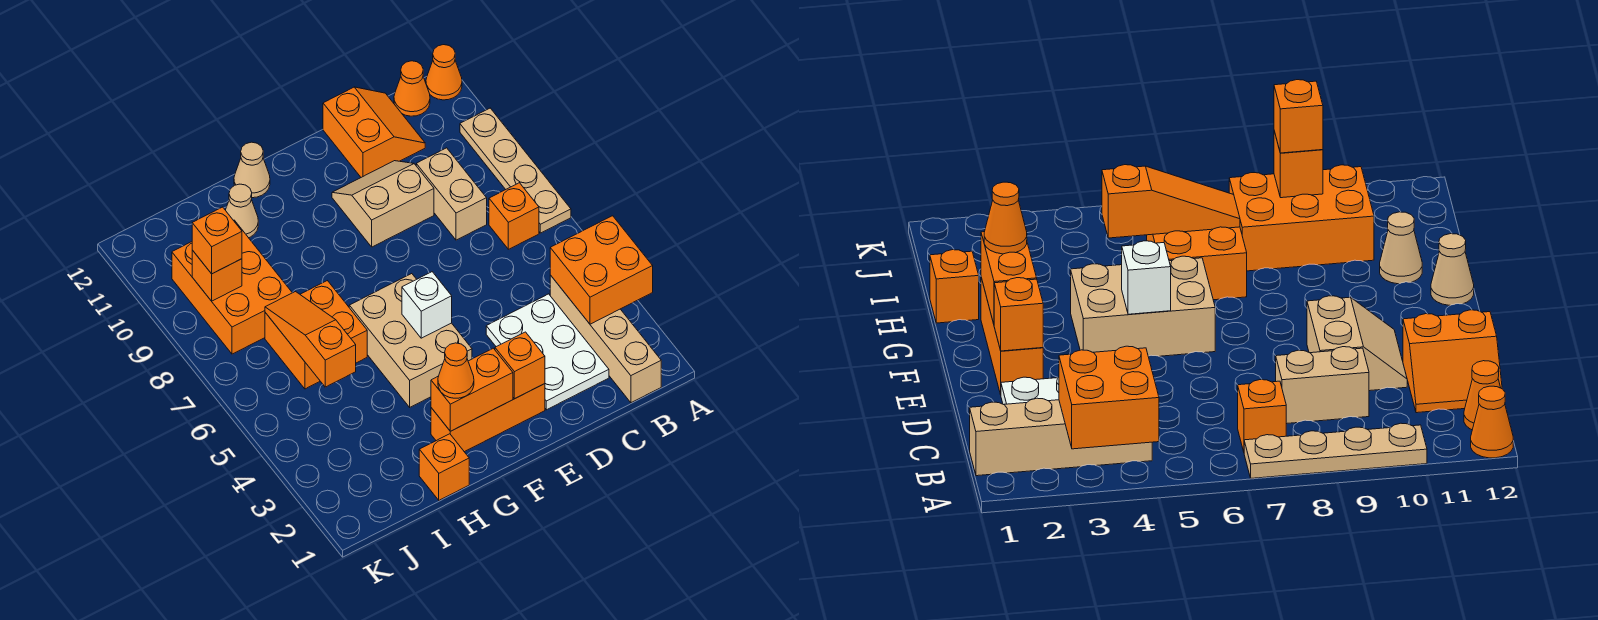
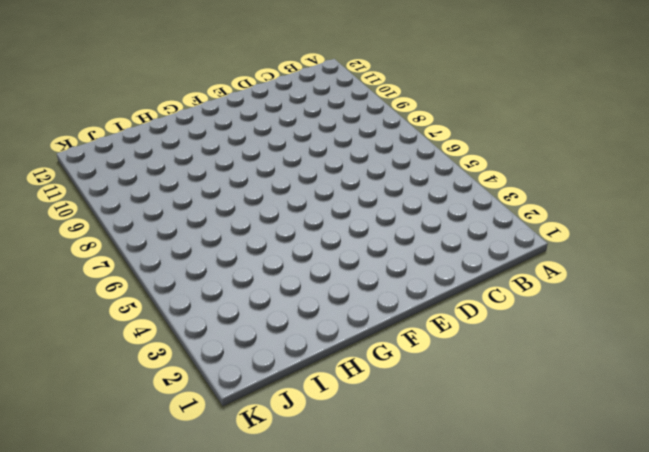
none -> tan 1x4 plate [460,108,571,233]
none -> orange 1x1 cone [426,45,462,100]
none -> tan 1x4 brick [550,275,661,403]

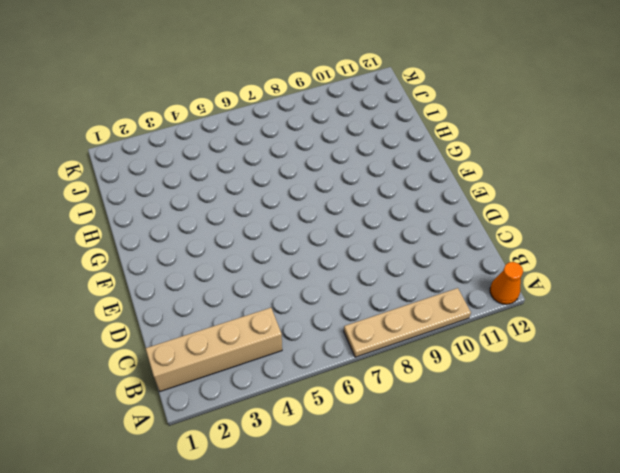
none -> orange 1x1 brick [489,183,539,249]
none -> orange 1x1 cone [394,61,430,116]
none -> white 2x3 plate [486,294,609,410]

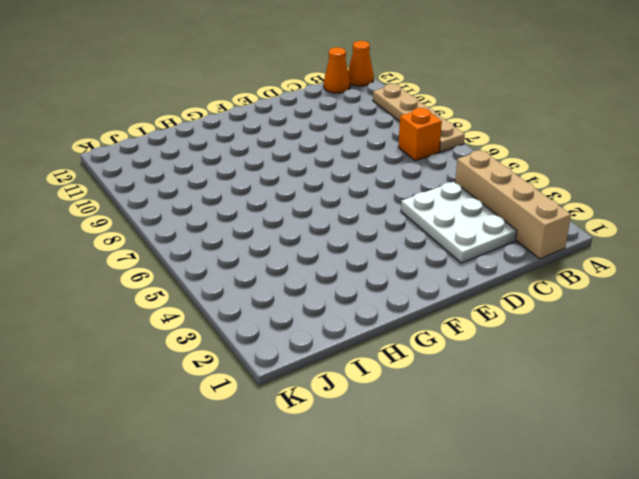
none -> tan 1x2 brick [416,148,487,240]
none -> orange 2x2 slope [323,87,425,177]
none -> tan 2x2 slope [332,161,434,247]

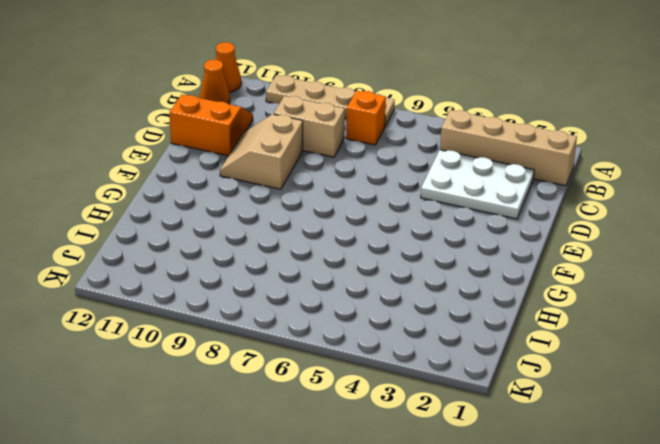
none -> orange 1x3 brick [431,384,545,452]
none -> tan 2x3 brick [349,274,472,407]
none -> tan 1x1 cone [234,142,270,198]

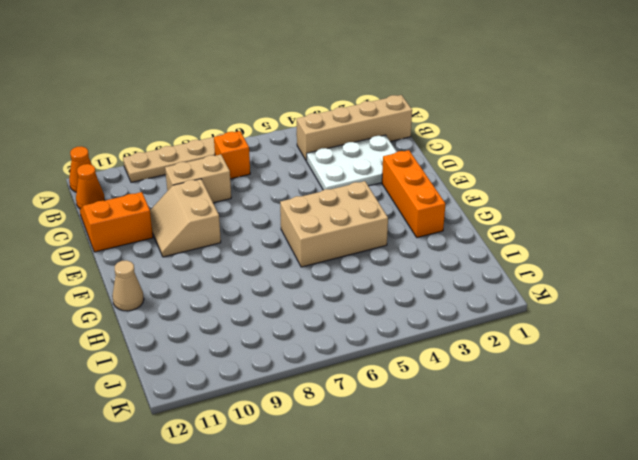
none -> orange 1x1 brick [419,434,469,500]
none -> orange 2x2 brick [265,281,367,389]
none -> tan 1x1 cone [226,184,258,238]

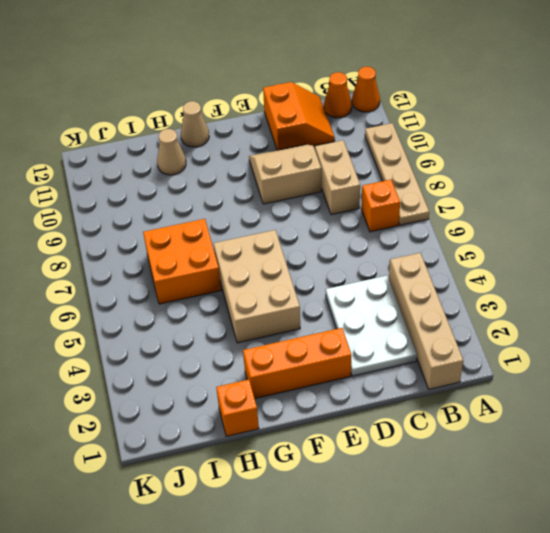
none -> orange 2x3 brick [172,220,292,354]
none -> orange 2x2 brick [550,216,653,324]
none -> orange 1x1 brick [495,332,545,399]

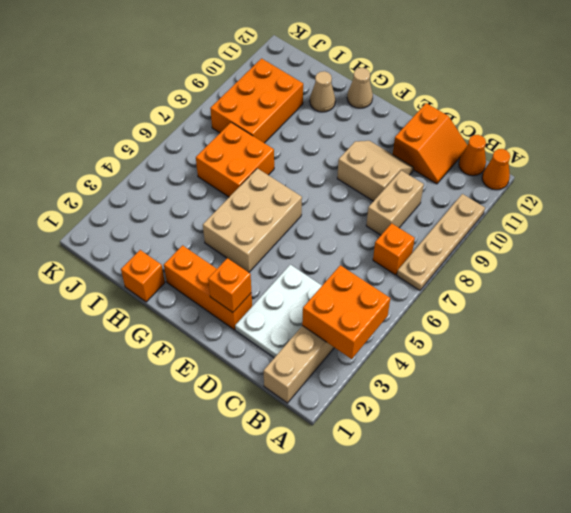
none -> orange 1x2 brick [431,348,513,431]
none -> white 1x1 brick [402,272,452,338]
none -> orange 1x3 slope [265,292,356,387]

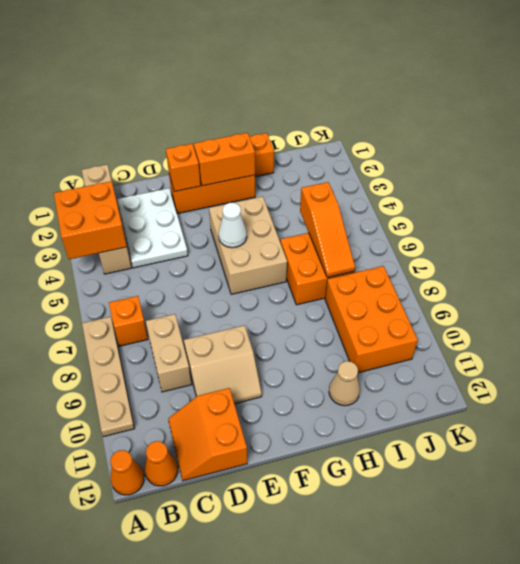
white 1x1 cone [219,203,247,248] -> white 1x1 brick [402,272,452,338]
none -> tan 1x1 cone [234,142,270,198]
none -> orange 1x1 brick [192,250,242,301]
none -> orange 1x1 cone [438,343,474,398]

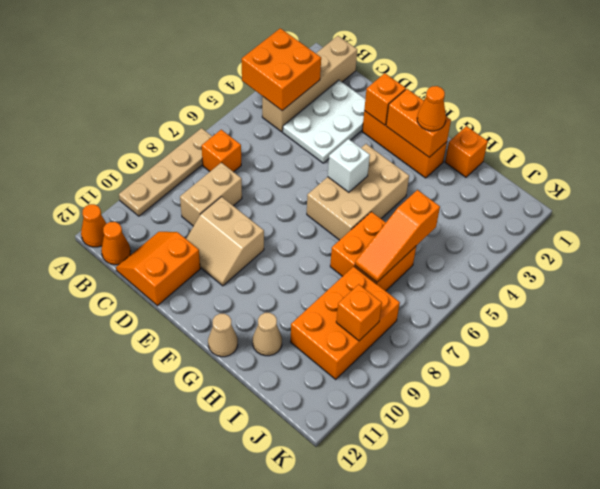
none -> orange 1x1 brick [192,207,242,274]

